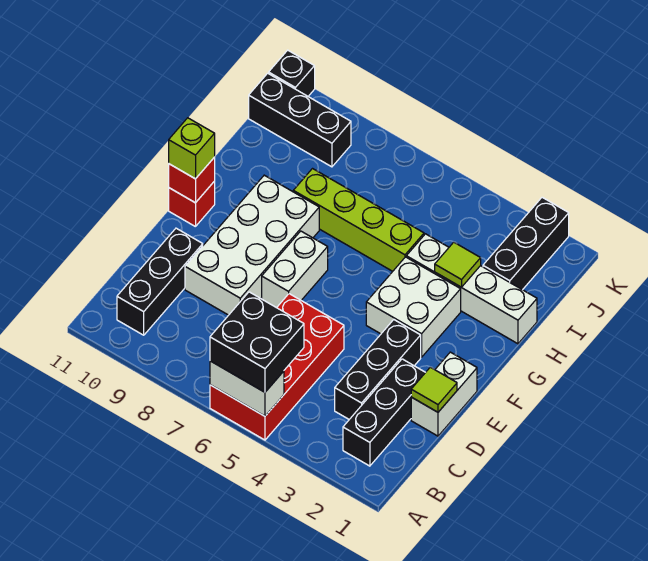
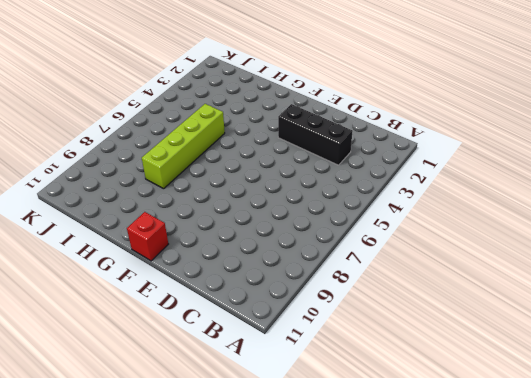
none -> red 2x4 brick [210,294,344,440]
none -> black 1x3 brick [343,359,426,466]
none -> black 1x3 brick [117,228,203,335]

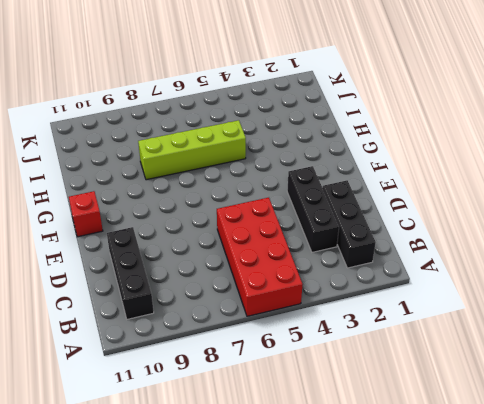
none -> white 1x2 brick [411,352,477,436]
none -> white 2x4 brick [185,175,319,315]
none -> white 1x2 brick [262,231,328,308]

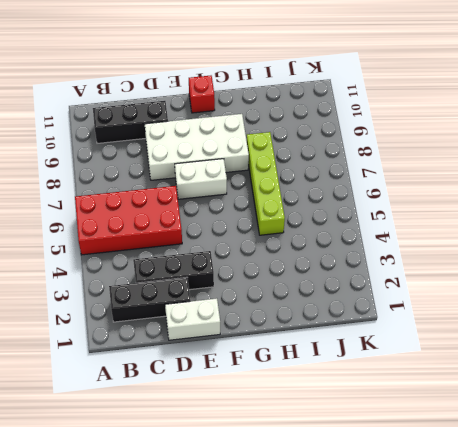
none -> white 2x2 brick [366,257,461,357]
none -> white 1x4 brick [406,234,537,344]
none -> black 1x3 brick [483,197,569,290]

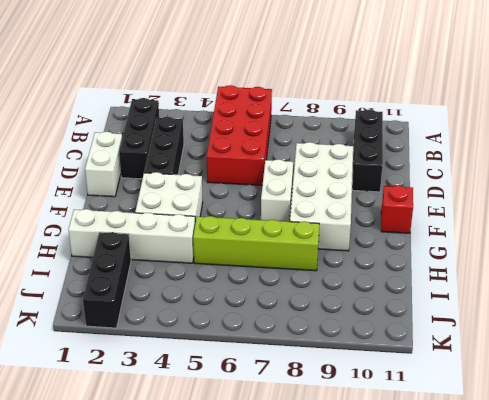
none -> black 1x3 brick [249,73,351,167]
none -> black 1x1 brick [269,50,315,96]
none -> white 1x2 brick [210,361,284,416]

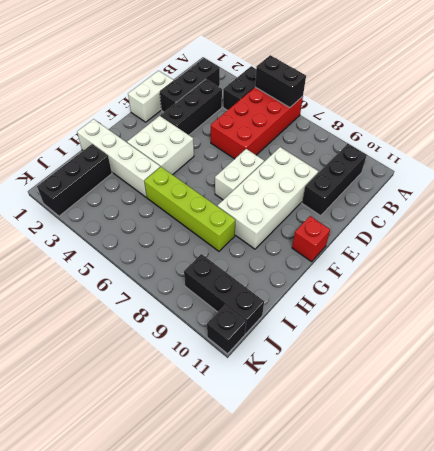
black 1x2 brick [223,66,256,110] -> none
black 1x2 brick [255,55,306,107] -> white 1x2 brick [210,361,284,416]
none -> lime 1x1 tile [411,367,457,412]
none -> red 1x1 brick [169,157,215,203]
none -> lime 1x1 tile [435,242,481,287]

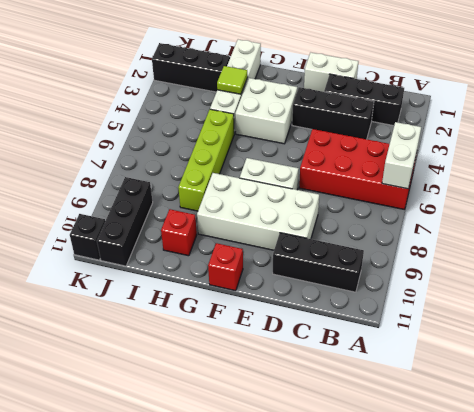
red 1x1 brick [161,209,197,256] -> red 1x1 brick moved to [169,157,215,203]
none -> lime 1x1 tile [411,367,457,412]
none -> black 2x2 brick [210,292,304,392]
none -> lime 1x1 brick [169,118,215,179]

